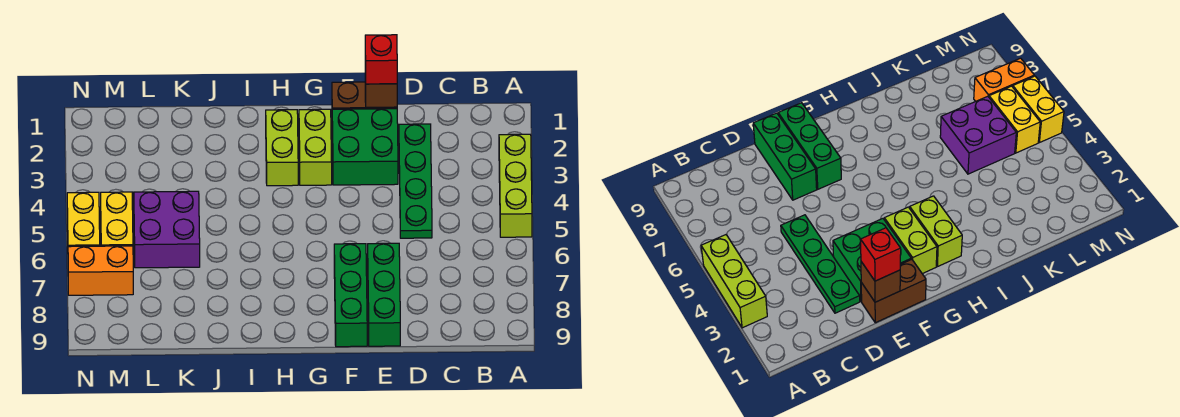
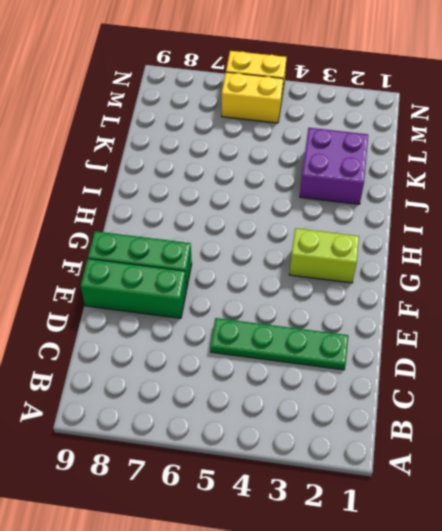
purple 2x2 brick [300,128,368,204] -> purple 2x2 brick moved to [134,191,200,268]
none -> lime 1x3 brick [499,134,532,237]
none -> brown 1x2 brick [332,82,397,109]
none -> green 2x2 brick [332,109,398,185]

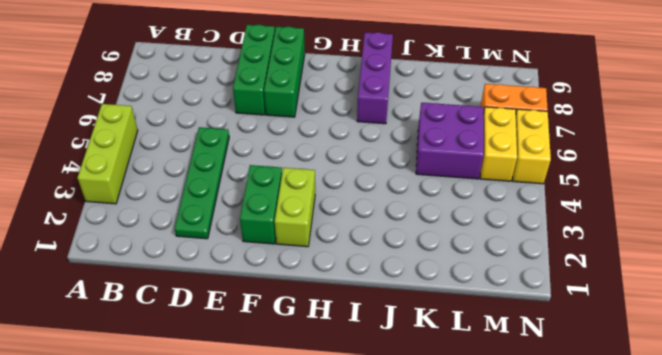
green 1x2 brick [240,165,282,244] -> green 2x2 brick [332,109,398,185]
purple 1x3 brick [357,32,393,124] -> none
none -> brown 1x2 brick [332,82,397,109]
none -> lime 1x2 brick [266,110,298,186]
none -> brown 1x1 brick [365,80,397,107]

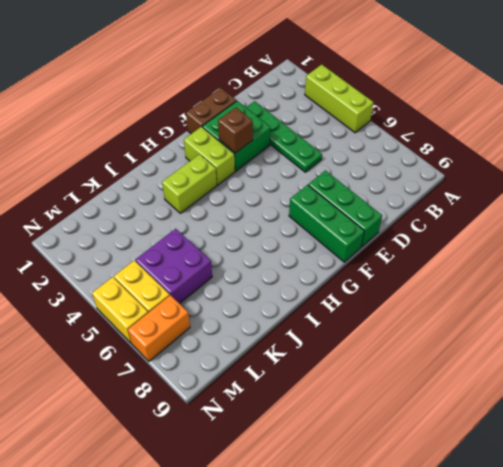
brown 1x1 brick [218,108,253,153] -> brown 1x1 brick moved to [365,80,397,107]
lime 1x2 brick [162,154,217,213] -> lime 1x2 brick turned to [266,110,298,186]
none -> red 1x1 brick [365,35,397,84]

